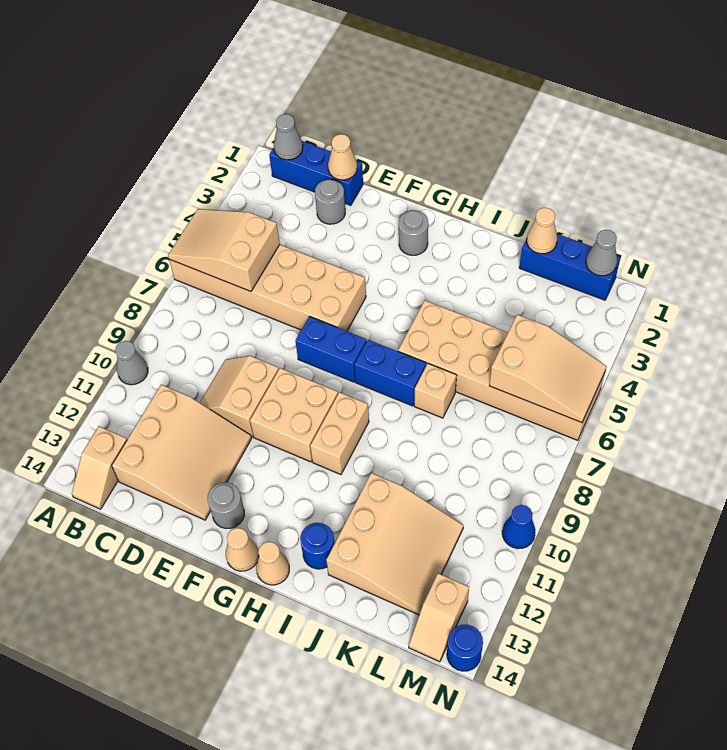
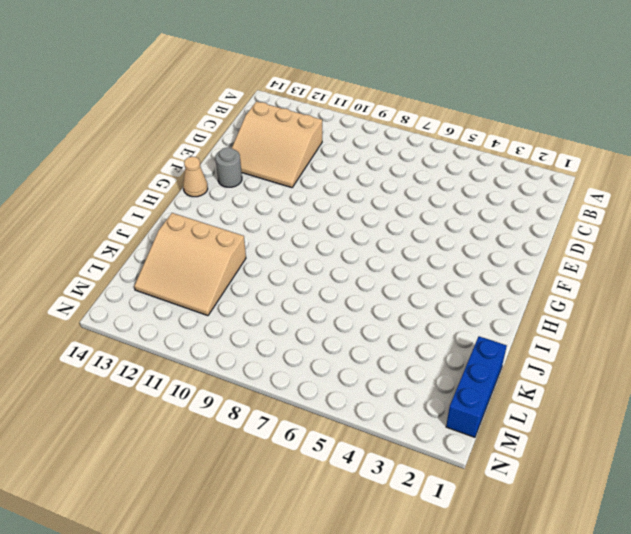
none -> tan 2x6 brick [169,245,366,331]
none -> grey 1x1 cone [115,341,148,385]
none -> blue 1x3 brick [269,141,363,205]

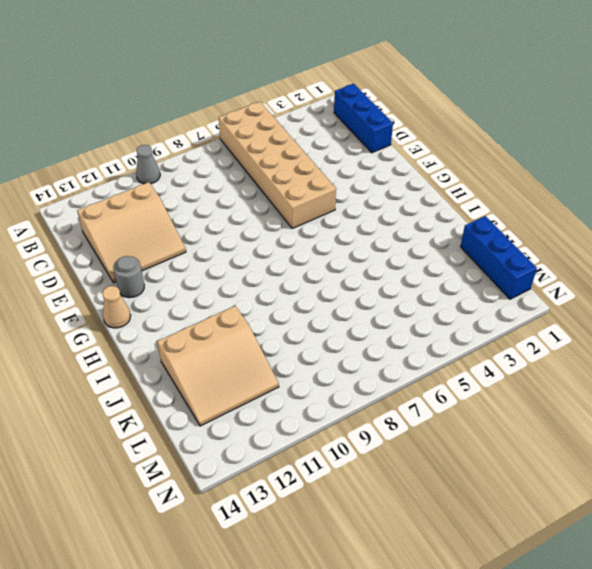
none -> tan 1x2 slope [72,426,127,509]
none -> grey 1x1 round brick [315,179,345,224]
none -> tan 2x2 slope [200,356,279,437]

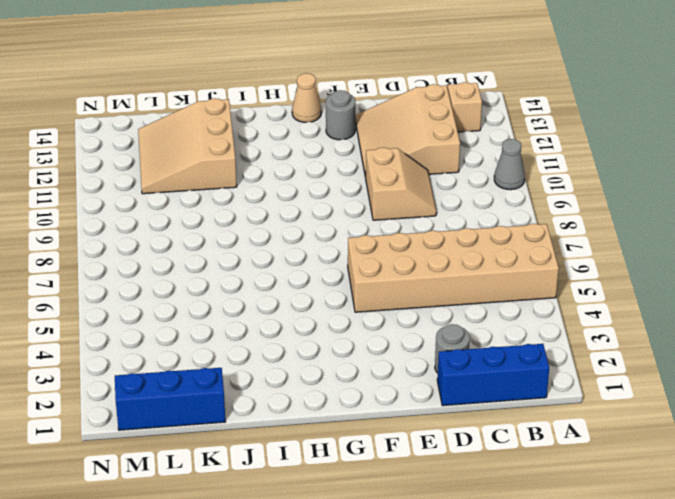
none -> blue 1x2 brick [296,316,367,382]
none -> tan 2x2 brick [250,368,338,462]
none -> grey 1x1 round brick [399,210,428,255]

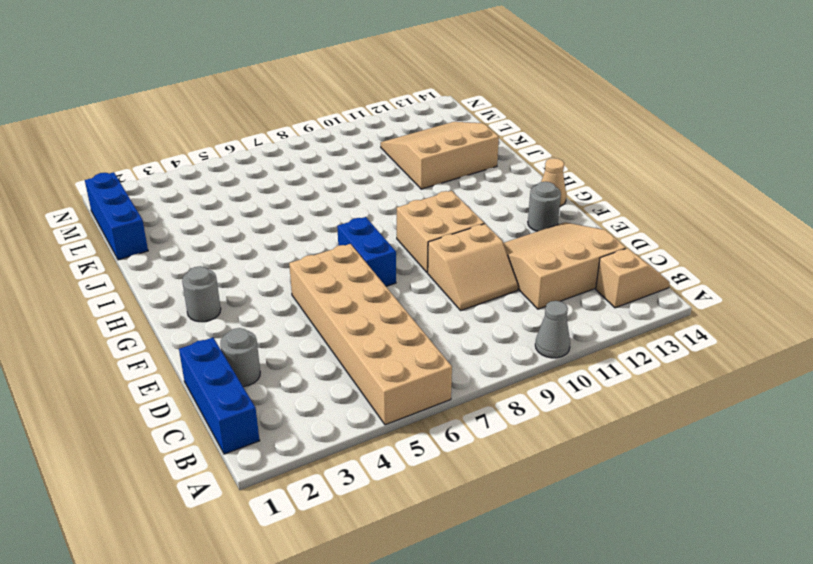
none -> blue 1x2 brick [354,340,426,406]
none -> tan 1x2 brick [310,392,369,475]
none -> tan 1x1 cone [256,542,289,585]

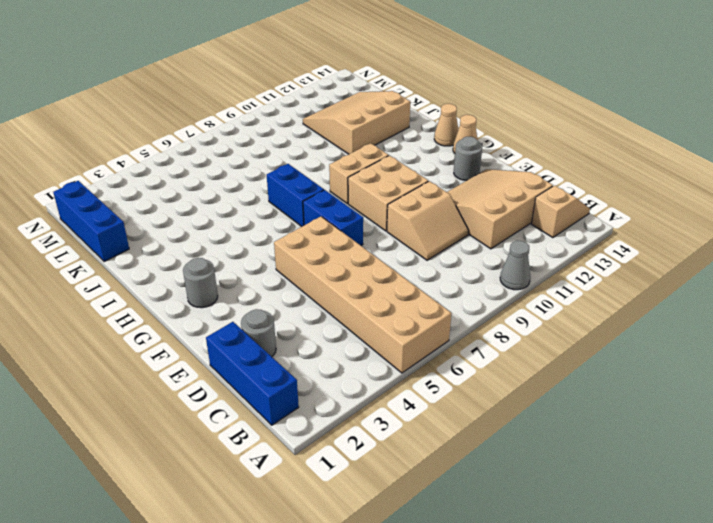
none -> tan 2x6 brick [398,300,605,440]
none -> blue 1x1 round brick [300,523,335,569]
none -> tan 1x1 brick [414,364,457,418]

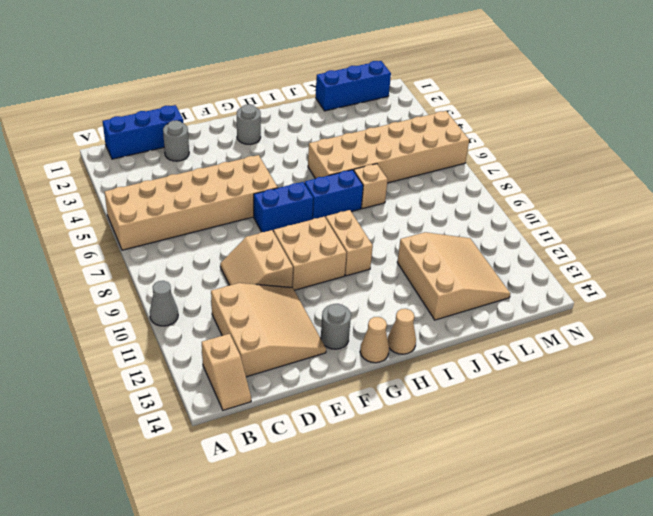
none -> blue 1x1 round brick [300,523,335,569]
none -> tan 1x2 slope [409,573,469,662]
none -> blue 1x1 cone [502,505,535,549]

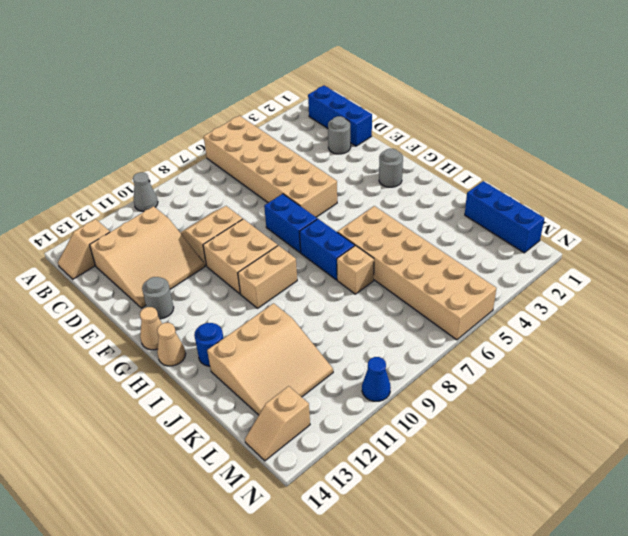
none -> blue 1x1 round brick [447,625,483,671]
none -> tan 2x3 slope [168,209,280,291]
none -> grey 1x1 cone [274,114,303,160]

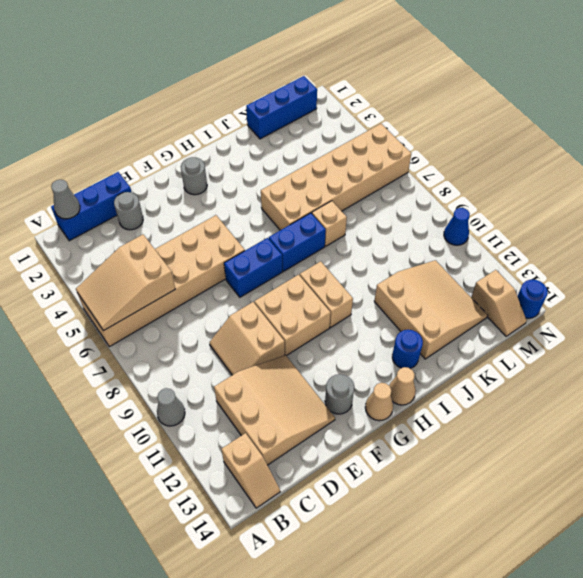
none -> tan 1x1 cone [328,134,357,180]
none -> tan 1x1 cone [527,208,557,254]
none -> tan 2x3 slope [489,315,607,423]

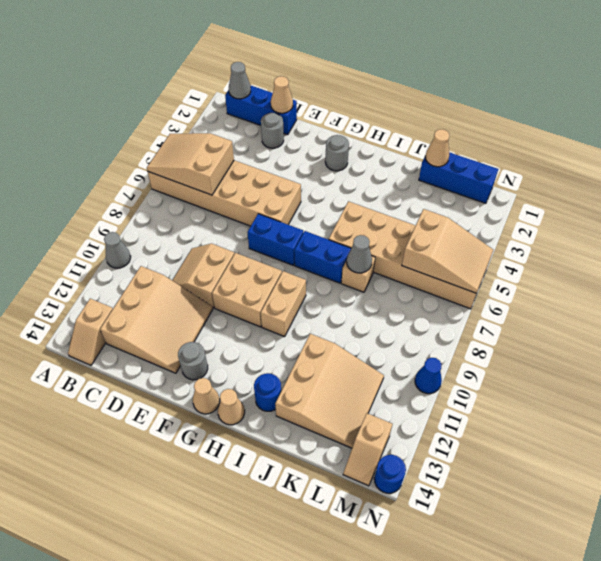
grey 1x1 cone [347,235,372,273] -> grey 1x1 cone moved to [586,230,617,276]

